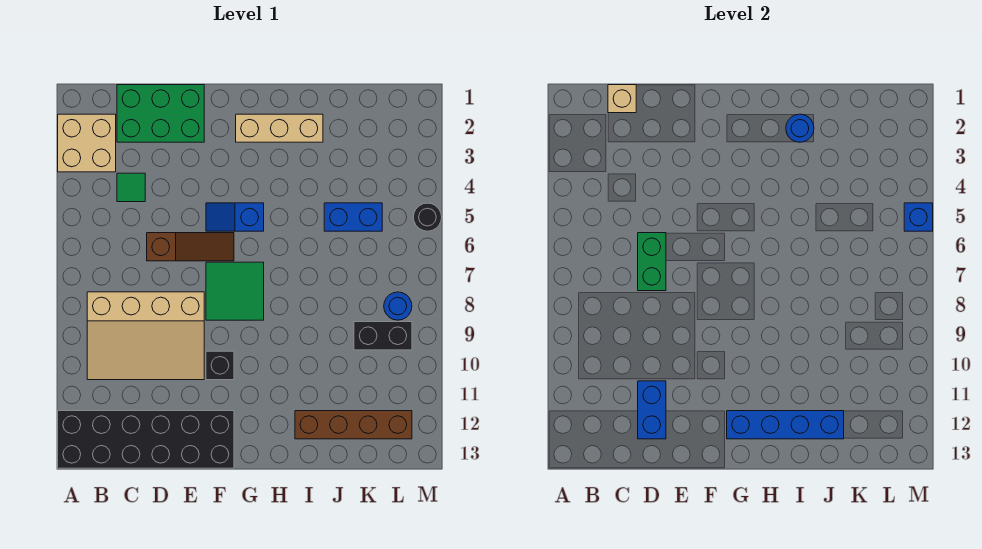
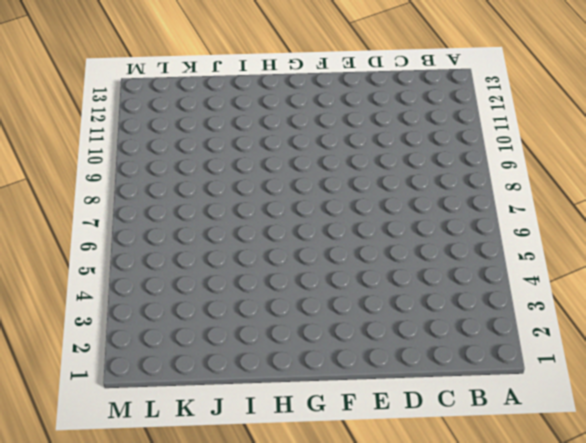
none -> tan 2x2 brick [58,114,116,172]
none -> black 2x6 brick [58,411,234,468]
none -> tan 3x4 slope [87,292,204,380]

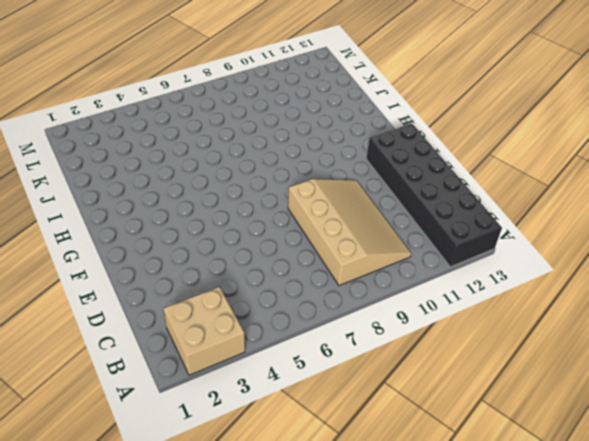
none -> green 2x3 brick [117,85,204,142]
none -> green 1x1 tile [117,173,145,202]
none -> brown 1x3 slope [147,233,234,261]

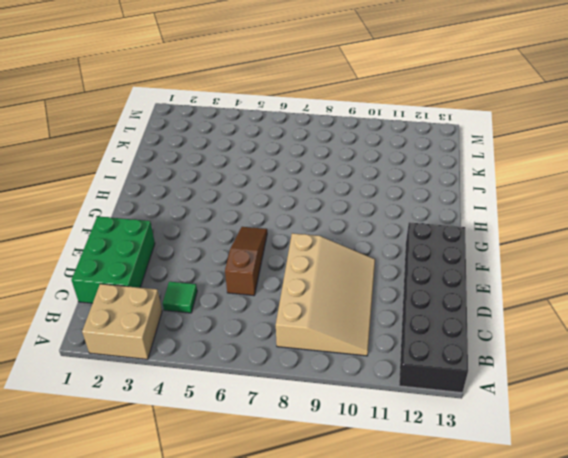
none -> blue 1x2 slope [206,203,264,231]
none -> green 2x2 tile [206,262,264,320]
none -> black 1x1 brick [206,351,234,380]

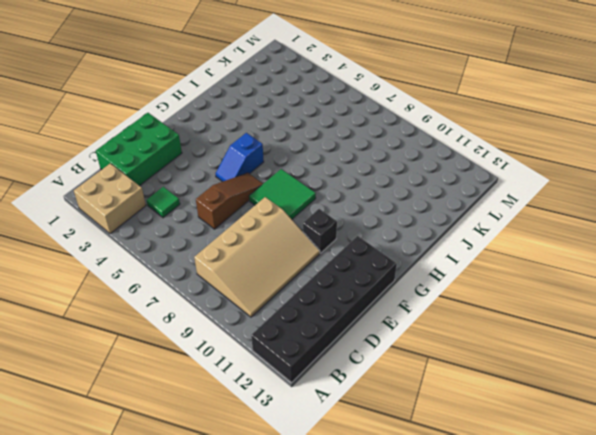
none -> tan 1x3 brick [236,114,323,142]
none -> brown 1x4 brick [295,411,412,439]
none -> blue 1x2 brick [324,203,382,231]

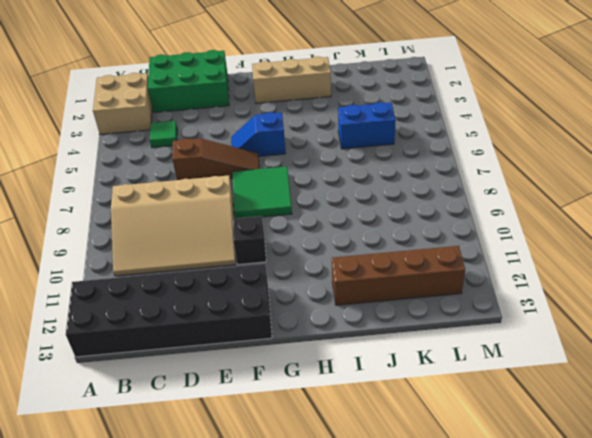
none -> black 1x2 brick [354,322,412,350]
none -> blue 1x1 round brick [384,292,412,320]
none -> black 1x1 round brick [413,203,442,231]

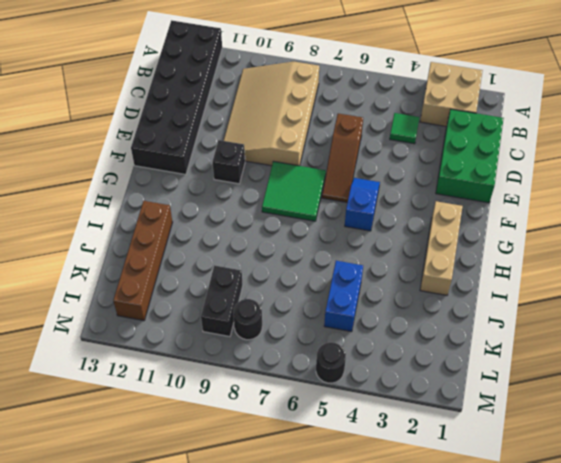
black 1x1 round brick [233,299,262,340] -> blue 1x1 round brick [384,292,412,320]
none -> tan 1x1 brick [608,85,636,113]
none -> green 1x2 brick [638,233,666,291]
none -> blue 1x2 brick [638,381,666,439]

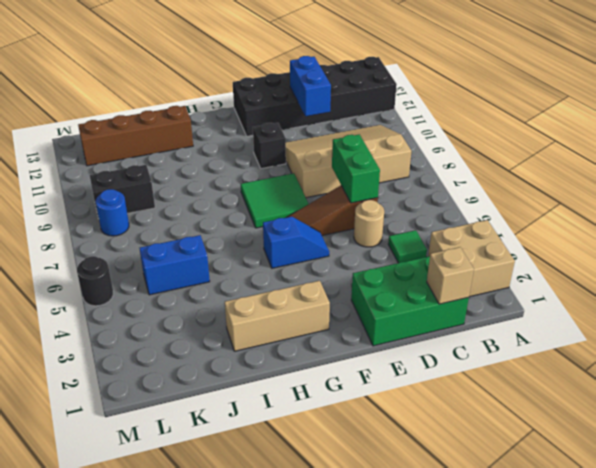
tan 1x1 round brick [354,200,384,247] -> none
none -> blue 1x4 brick [727,411,844,439]
none -> blue 1x1 round brick [786,114,814,142]
none -> blue 1x1 brick [904,203,933,231]

